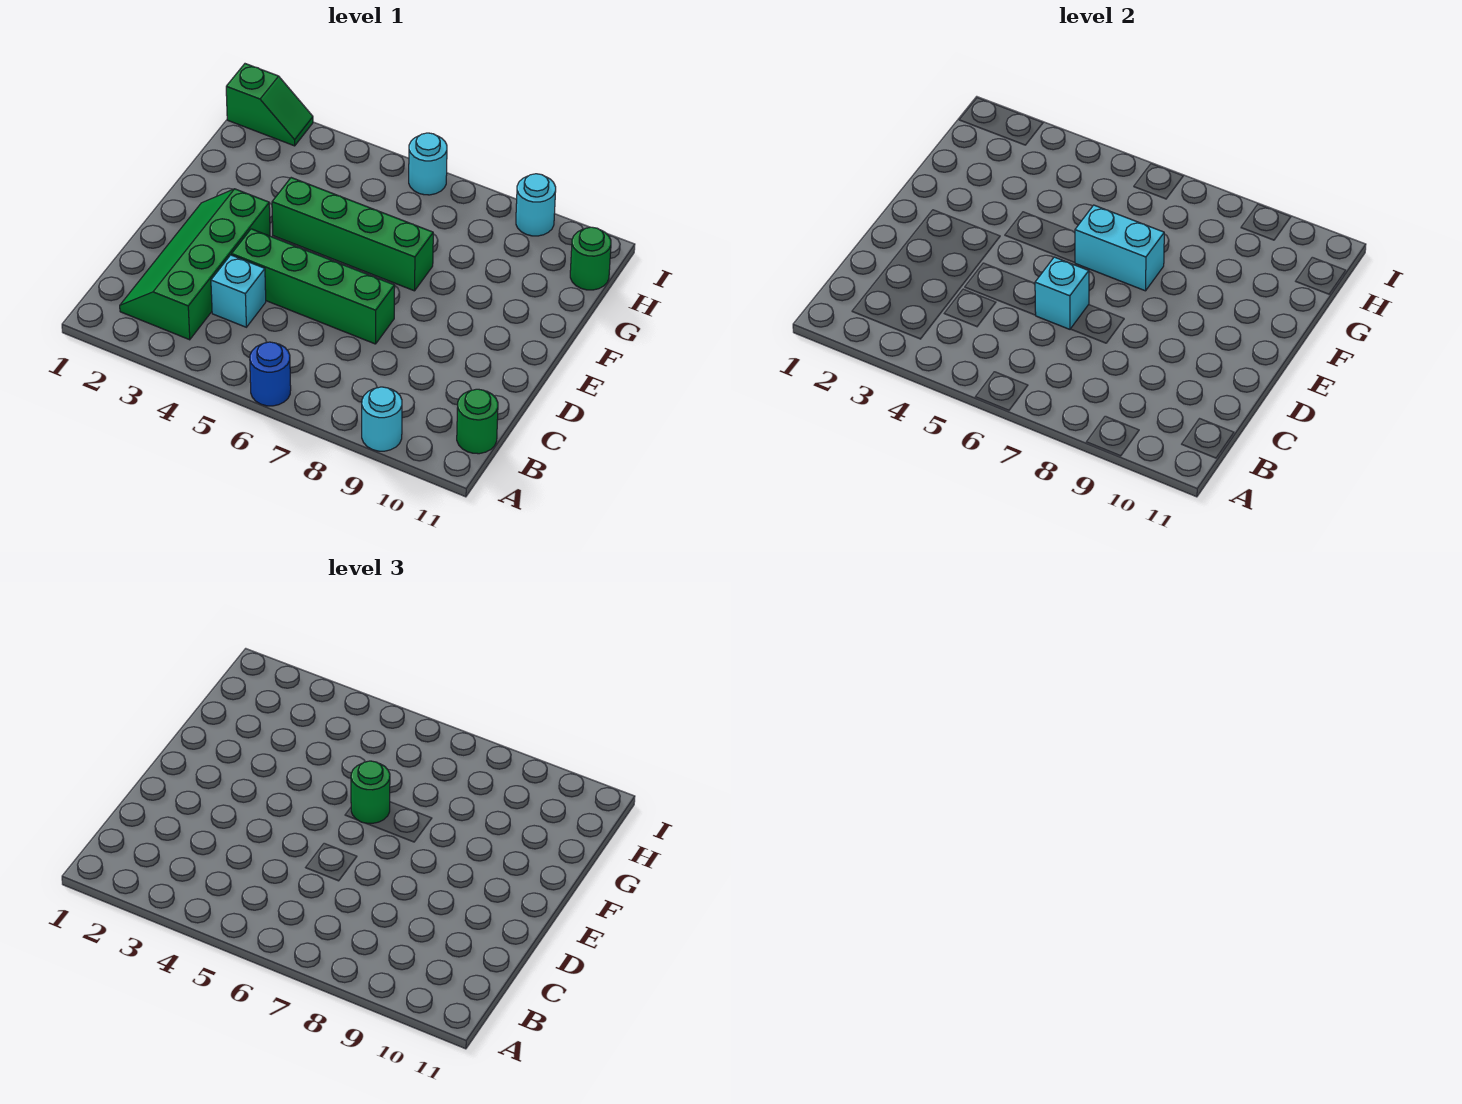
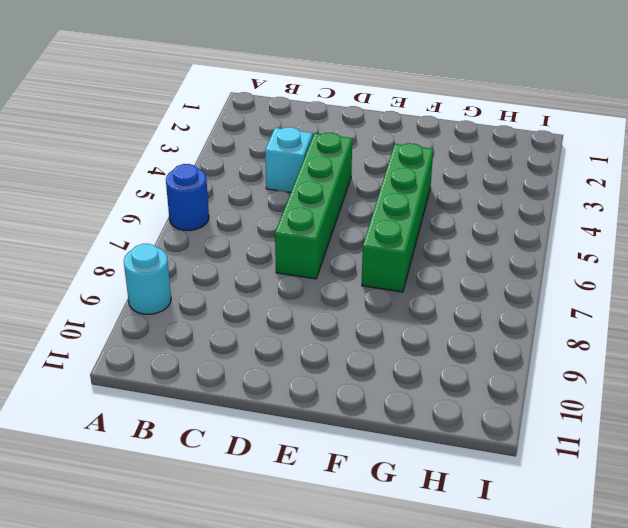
none -> green 2x4 slope [120,189,270,340]
none -> green 1x1 round brick [457,389,498,454]
none -> green 1x1 round brick [570,227,611,290]

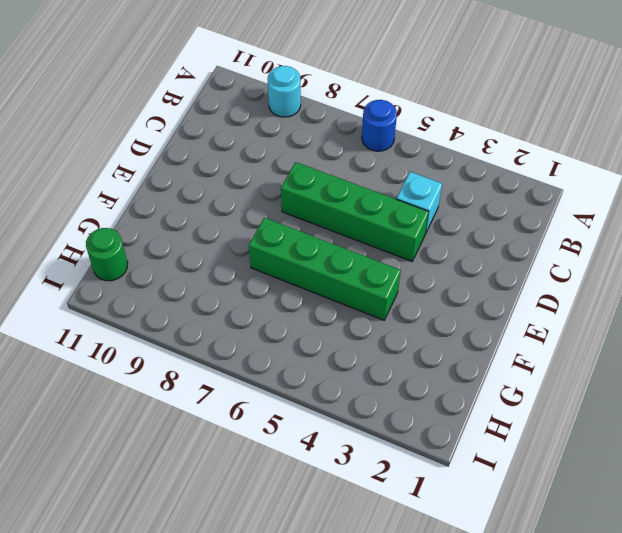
none -> green 2x4 slope [120,189,270,340]
none -> green 1x1 round brick [457,389,498,454]
none -> green 1x2 slope [226,64,313,146]

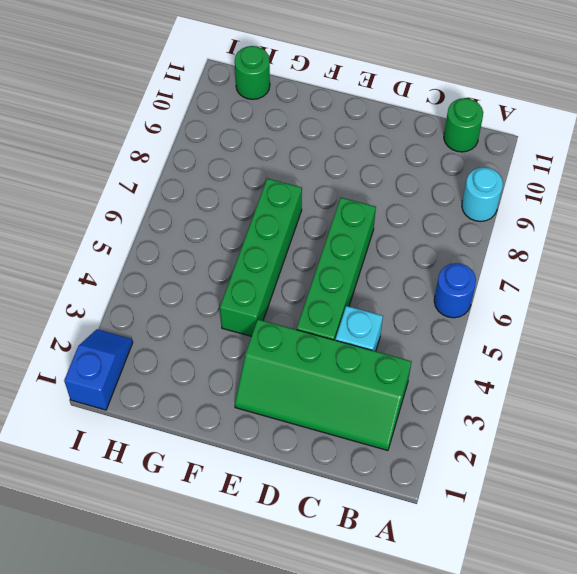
blue 1x2 slope [64,329,133,410] -> green 1x2 slope [226,64,313,146]
none -> cyan 1x1 round brick [409,133,447,195]
none -> cyan 1x1 round brick [516,174,556,236]
none -> cyan 1x1 brick [1035,257,1089,329]

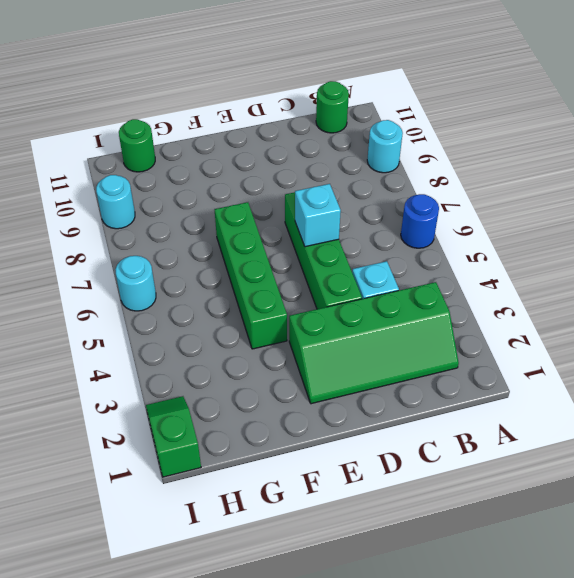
none -> cyan 1x2 brick [1075,205,1164,291]
none -> green 1x1 round brick [351,761,390,823]

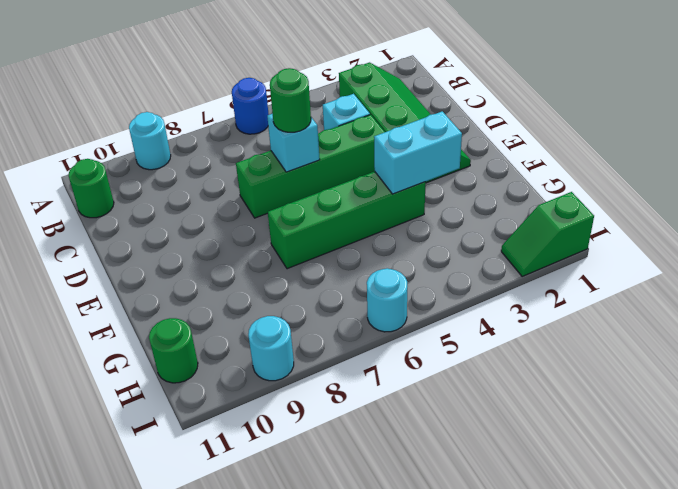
green 1x1 round brick [270,68,311,132] -> green 1x1 round brick moved to [351,761,390,823]
cyan 1x2 brick [374,111,462,194] -> cyan 1x2 brick moved to [1075,205,1164,291]

